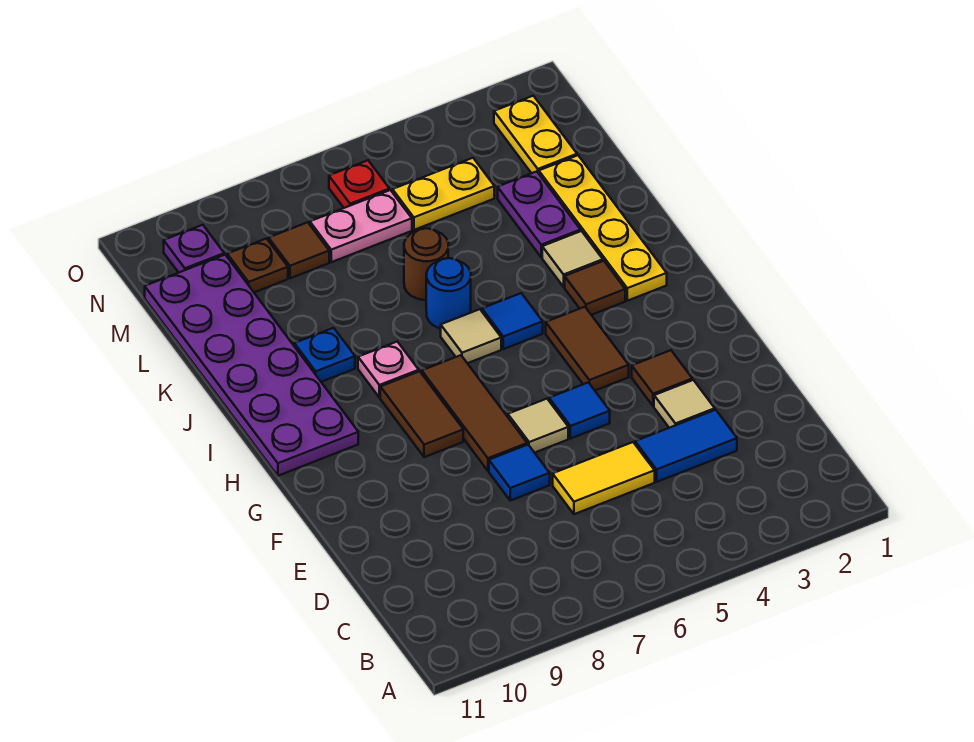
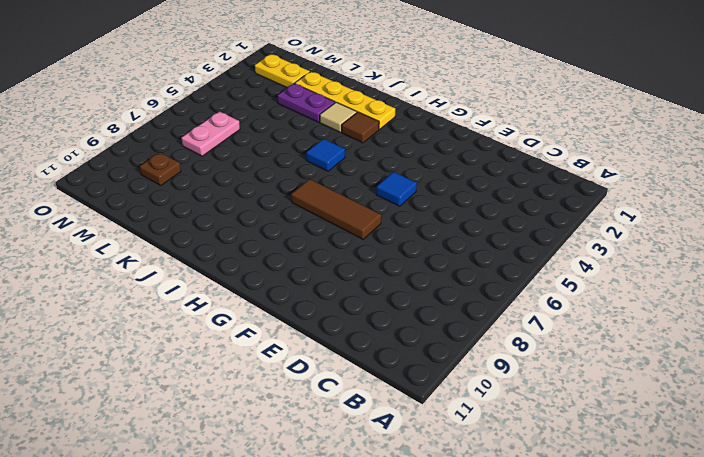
none -> blue 1x2 tile [635,410,737,482]
none -> yellow 1x2 tile [553,442,655,514]
none -> tan 1x1 tile [654,380,715,428]

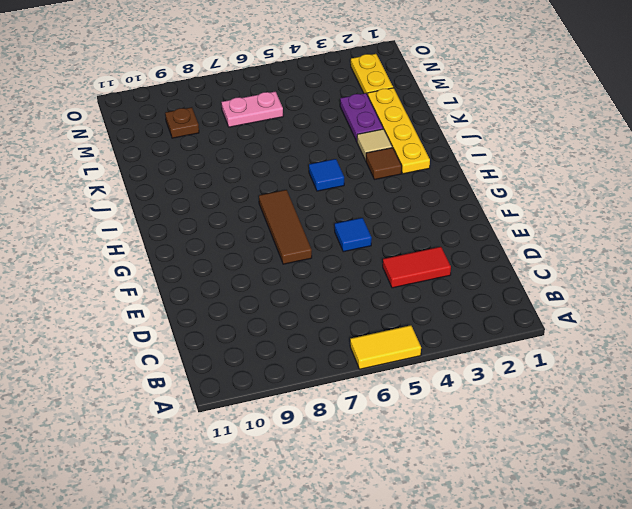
yellow 1x2 tile [350,325,421,369] -> yellow 1x2 tile moved to [553,442,655,514]
red 1x2 tile [383,247,451,288] -> blue 1x2 tile [635,410,737,482]
none -> tan 1x1 tile [654,380,715,428]
none -> blue 1x1 tile [489,445,550,501]
none -> brown 1x1 tile [632,350,692,406]

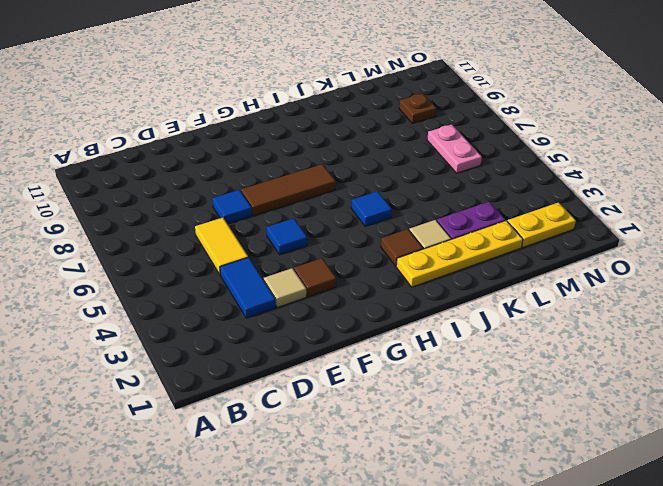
none -> tan 1x1 tile [508,399,568,453]
none -> brown 1x2 tile [546,307,629,390]
none -> brown 1x2 tile [380,371,463,457]

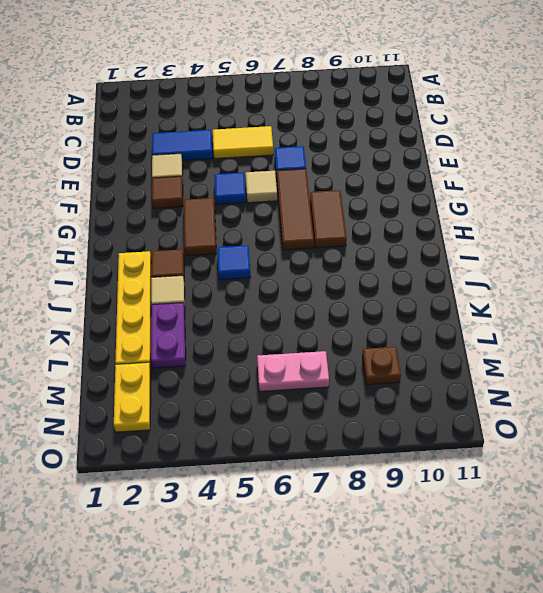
none -> purple 2x6 plate [145,255,358,476]
none -> tan 1x1 tile [441,309,501,363]
none -> pink 1x1 plate [358,342,419,398]

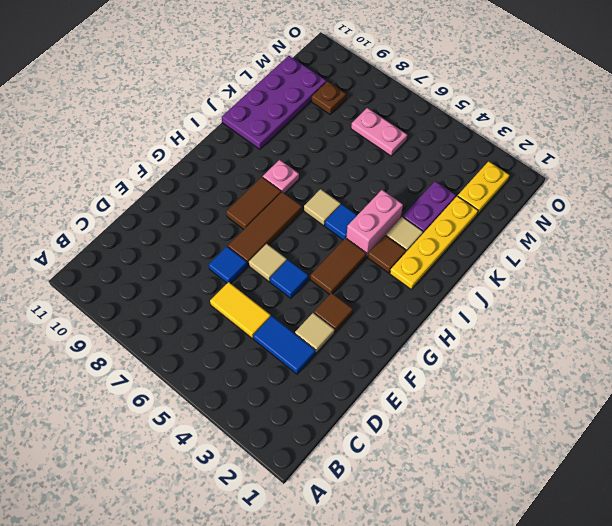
pink 1x2 brick [346,190,403,257] -> none
purple 2x4 plate [222,56,326,149] -> purple 2x6 plate [145,255,358,476]
none -> blue 1x1 round brick [426,258,471,329]
none -> blue 1x1 plate [294,328,355,382]
none -> brown 1x1 round brick [404,228,448,300]

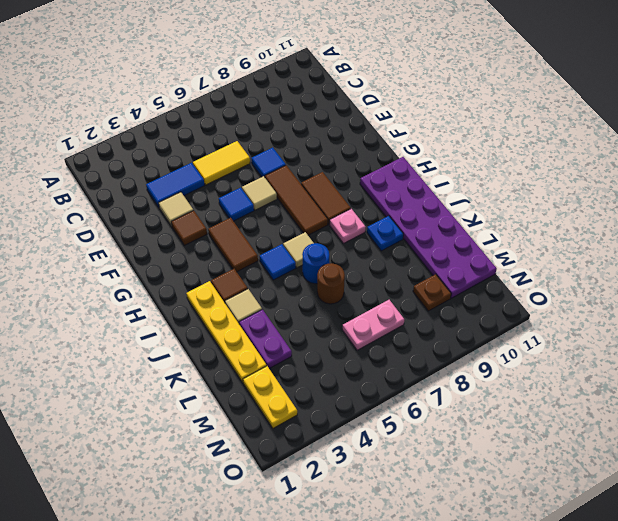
none -> yellow 1x2 plate [393,158,494,230]
none -> brown 1x1 tile [269,222,329,278]
none -> red 1x1 plate [329,160,389,208]

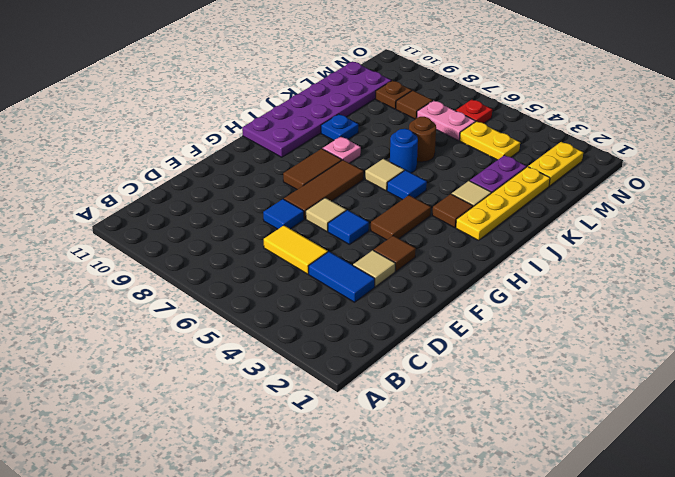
none -> purple 1x1 plate [164,225,224,273]

